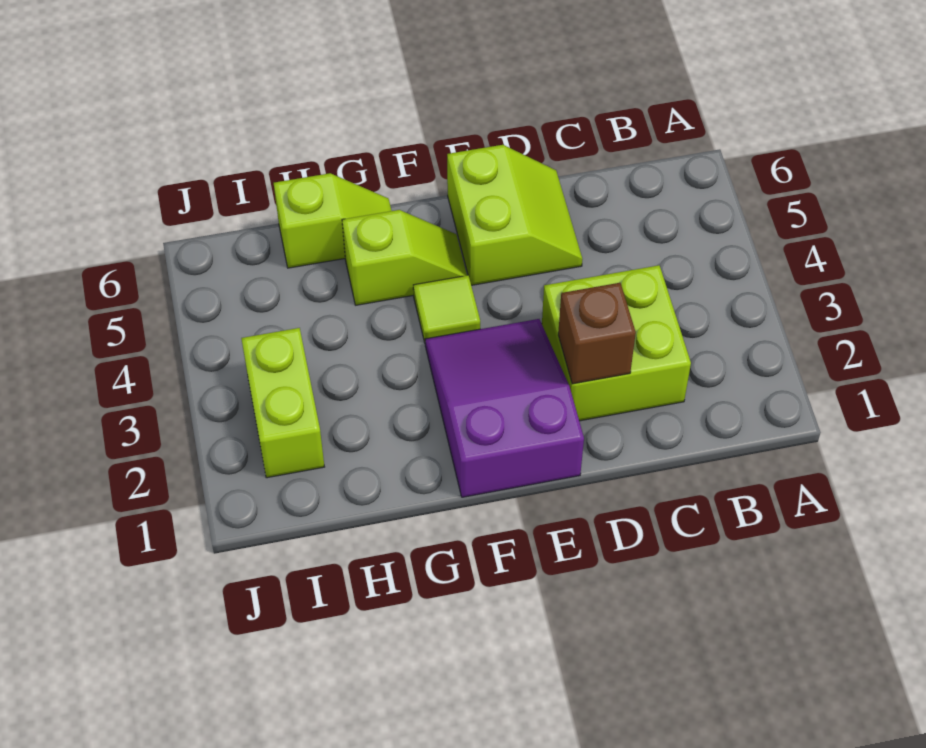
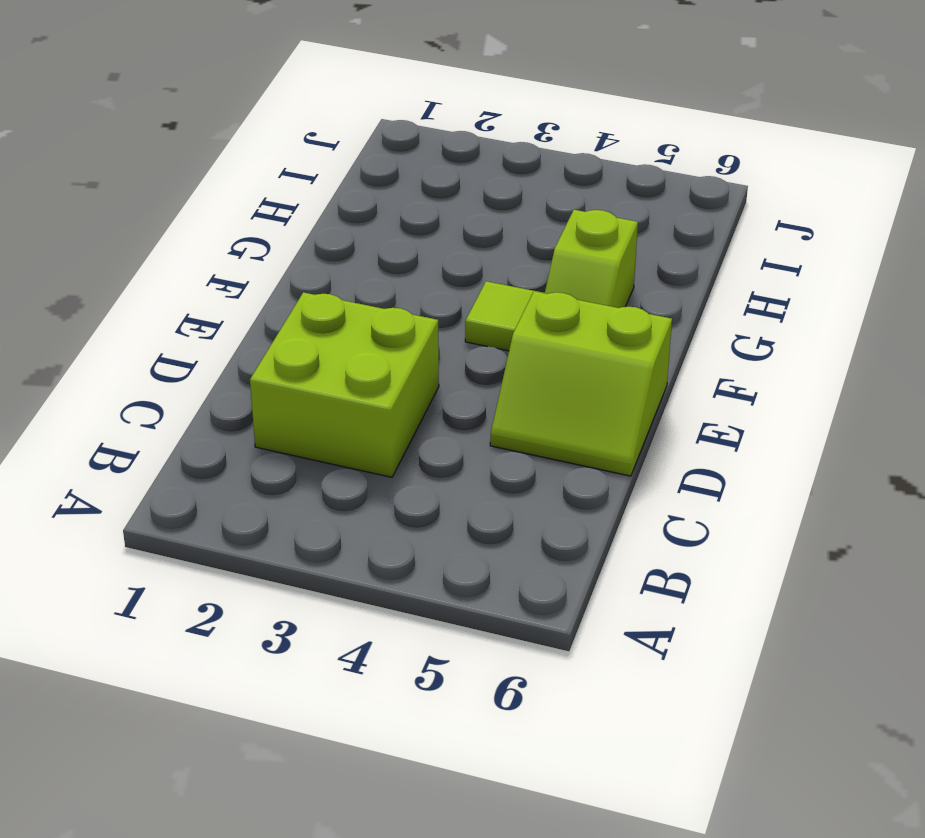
none -> purple 2x3 slope [425,319,584,497]
none -> lime 1x2 slope [274,173,392,268]

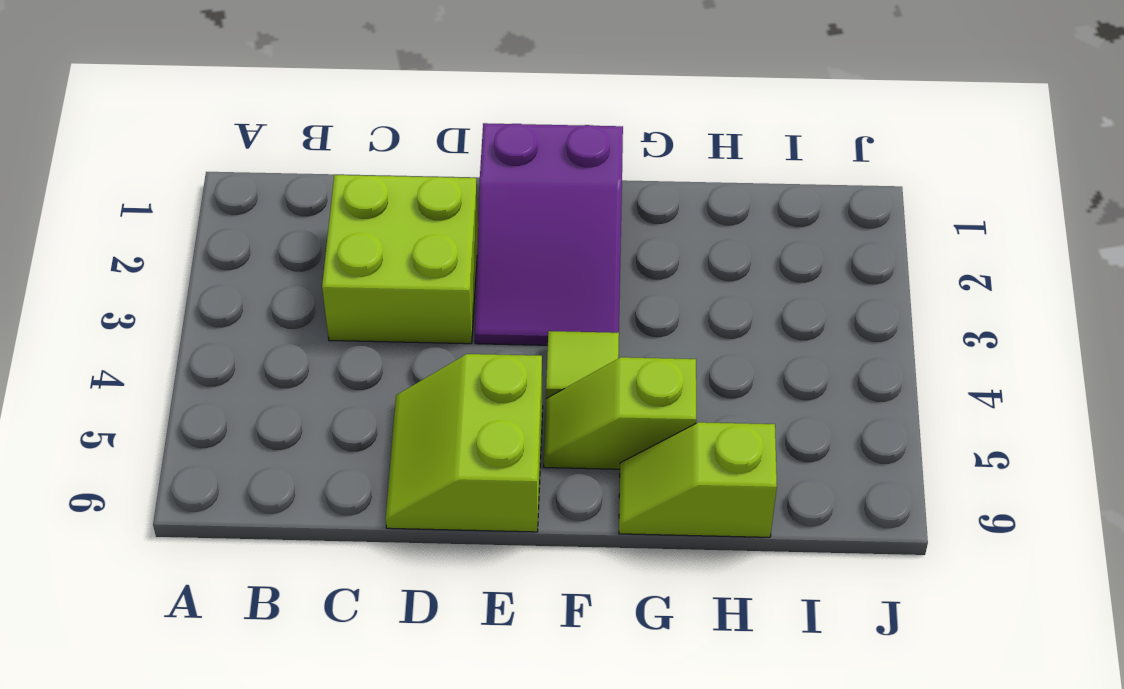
none -> lime 1x2 brick [241,328,324,478]
none -> brown 1x1 brick [558,283,636,384]

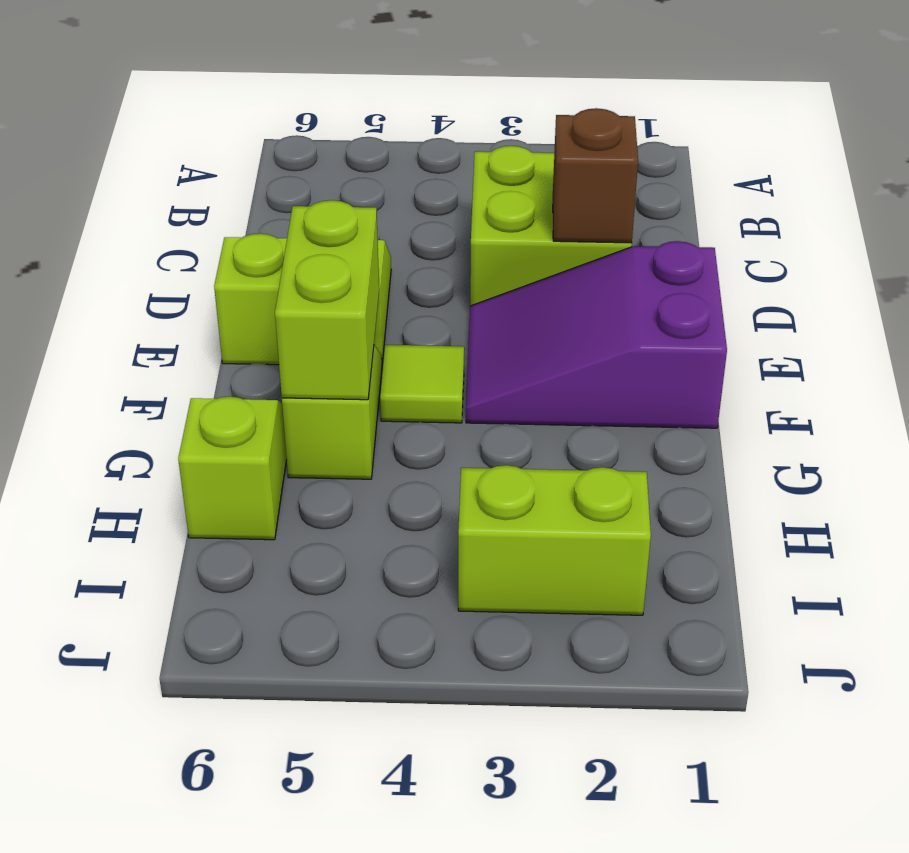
lime 1x2 brick [275,200,379,400] -> none

